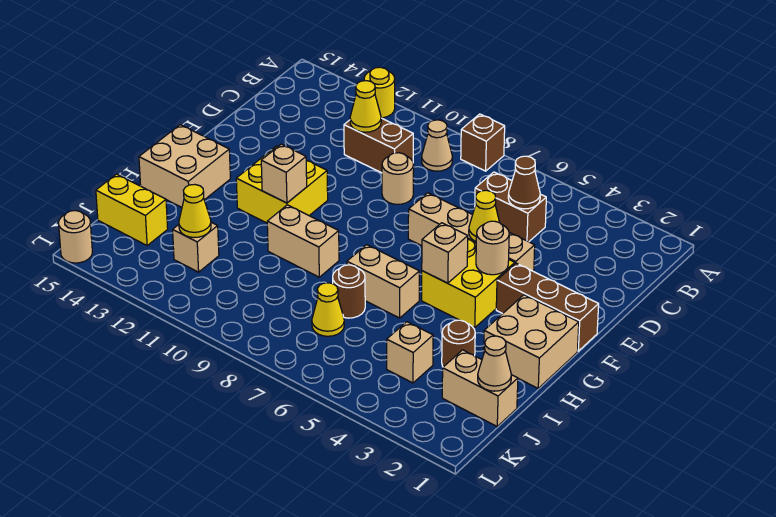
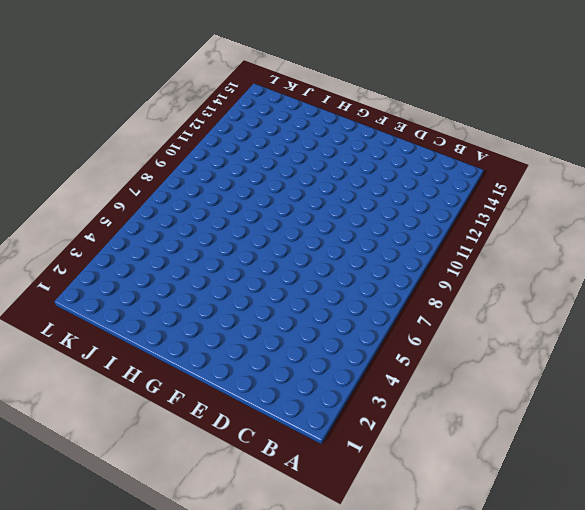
none -> brown 1x1 brick [461,114,505,171]
none -> yellow 1x1 round brick [364,67,395,118]
none -> tan 1x1 cone [422,120,453,171]
none -> brown 1x2 brick [475,172,546,242]

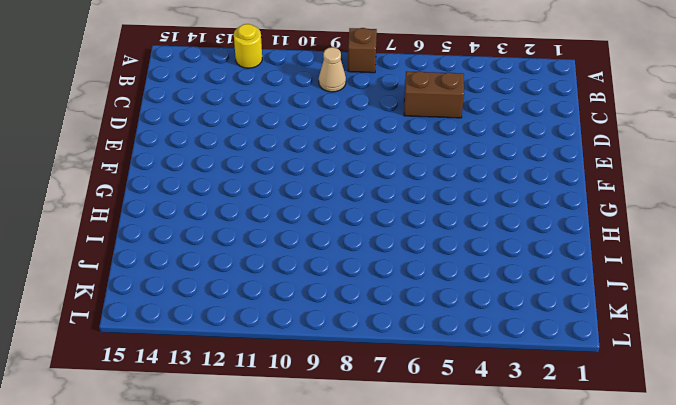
none -> brown 1x2 brick [344,118,413,173]
none -> tan 1x1 round brick [382,153,414,204]
none -> tan 1x4 brick [408,193,535,271]
none -> brown 1x3 brick [496,263,599,351]

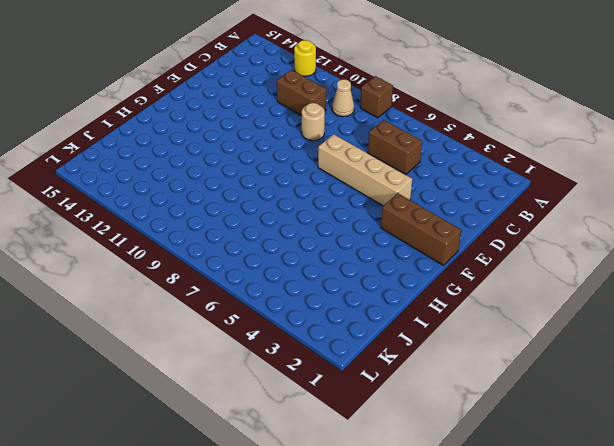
none -> yellow 2x2 brick [422,240,515,328]
none -> yellow 2x2 brick [236,146,328,223]
none -> tan 2x2 brick [484,295,579,388]
none -> tan 2x2 brick [139,125,230,207]

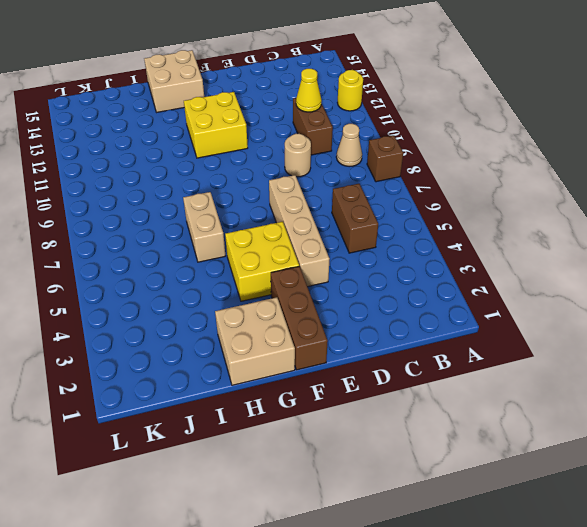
none -> tan 1x2 brick [267,205,339,277]
none -> brown 1x1 round brick [442,320,475,367]
none -> brown 1x1 round brick [333,265,365,318]
none -> tan 1x2 brick [442,350,518,426]

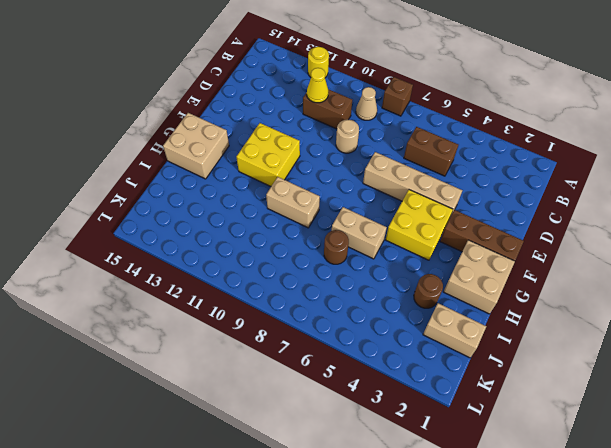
none -> tan 1x1 brick [387,322,433,383]
none -> yellow 1x1 cone [312,283,344,336]
none -> tan 1x1 brick [173,222,219,272]
none -> yellow 1x2 brick [96,174,168,245]

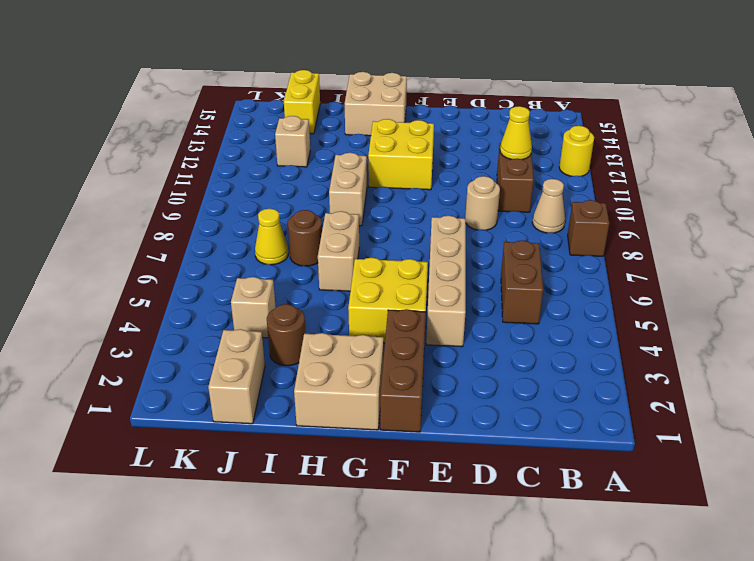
none -> tan 1x1 round brick [59,211,93,263]
none -> brown 1x1 cone [508,156,540,209]
none -> yellow 1x1 cone [469,190,500,242]
none -> tan 1x1 round brick [476,221,509,275]

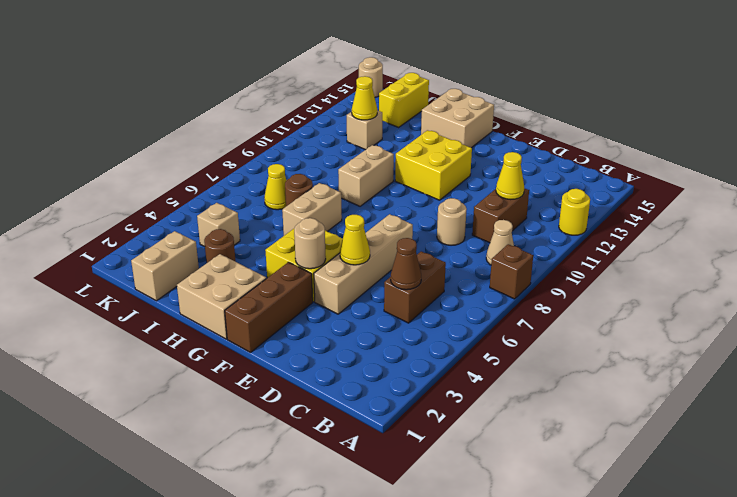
none -> tan 1x1 brick [422,223,468,283]
none -> tan 1x1 brick [261,144,307,203]
none -> tan 1x1 cone [478,336,511,391]

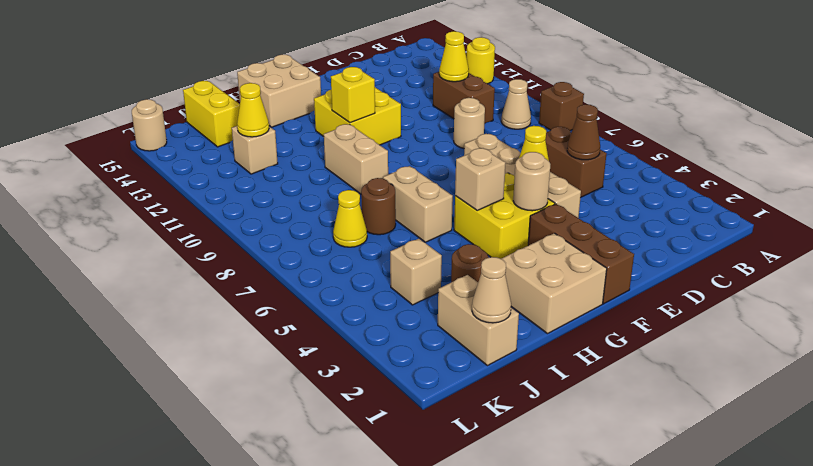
yellow 1x1 brick [331,67,375,123] -> tan 1x1 brick [261,144,307,203]

